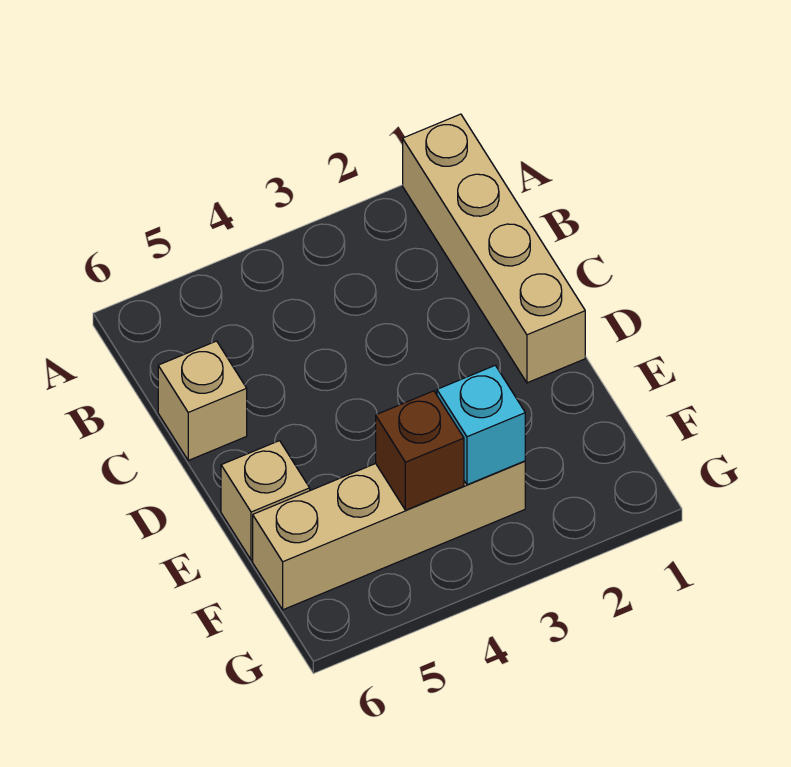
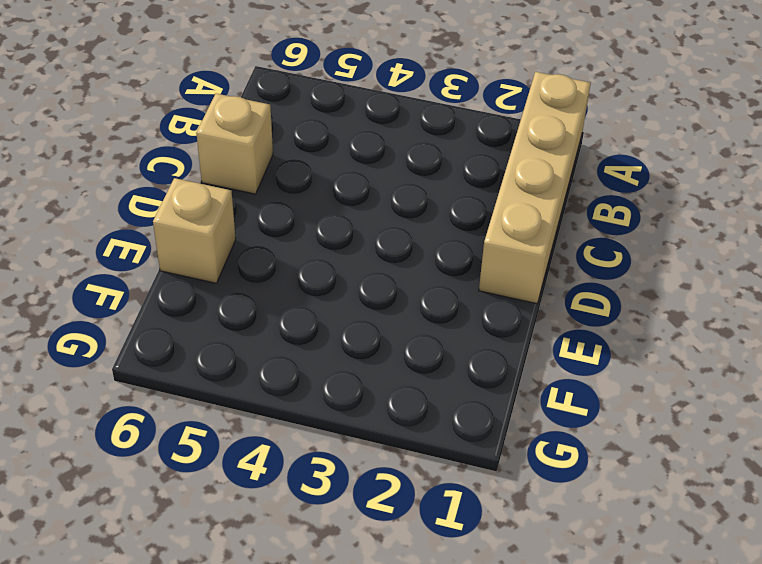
none -> tan 1x4 brick [253,461,525,610]
none -> cyan 1x1 brick [437,366,525,485]

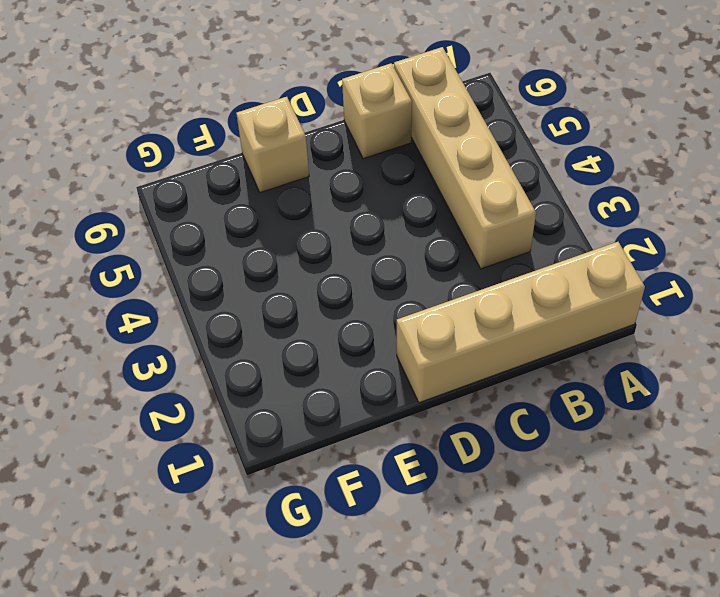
tan 1x4 brick [394,47,536,269] -> tan 1x4 brick moved to [253,461,525,610]
none -> cyan 1x1 brick [437,366,525,485]
none -> brown 1x1 brick [376,391,464,510]

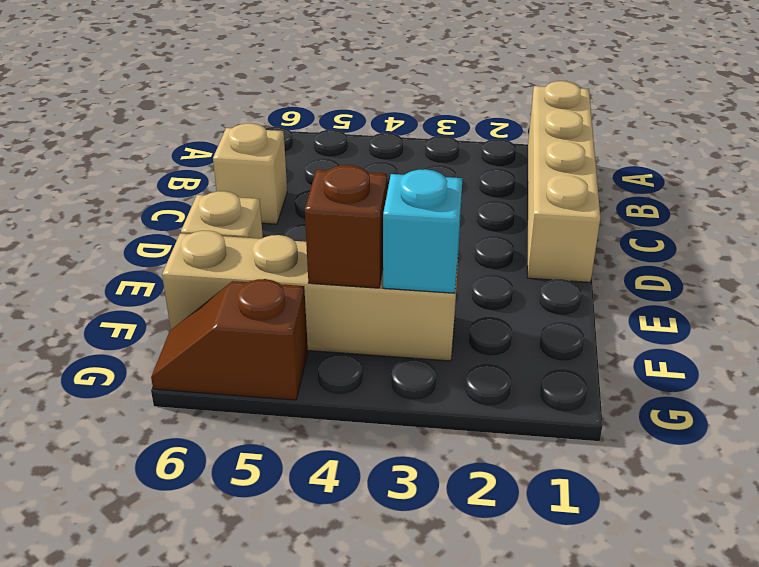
brown 1x2 slope [151,279,308,400] -> none

